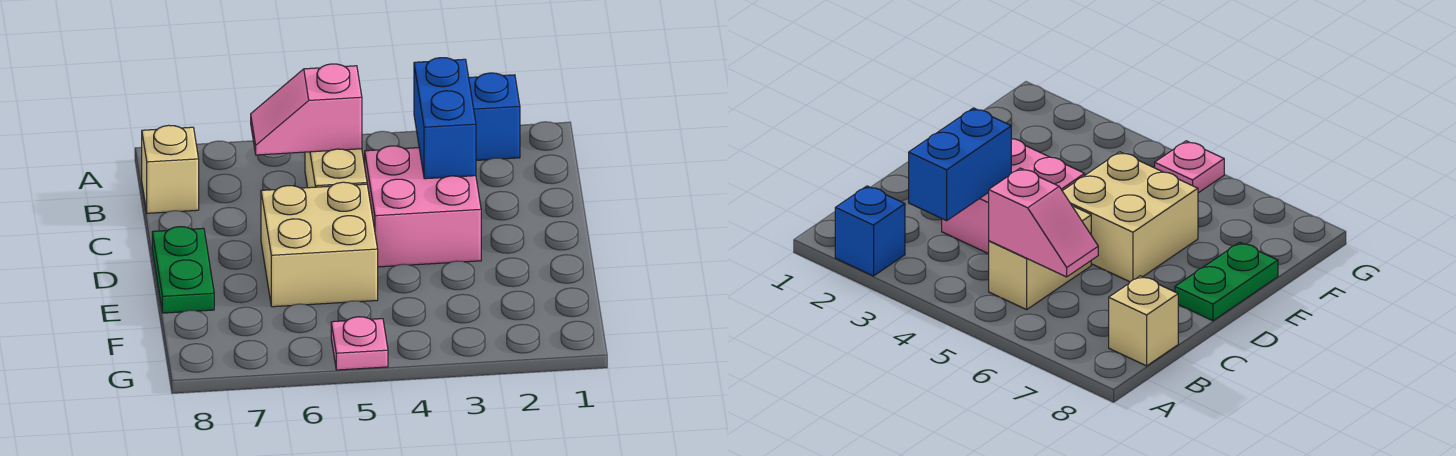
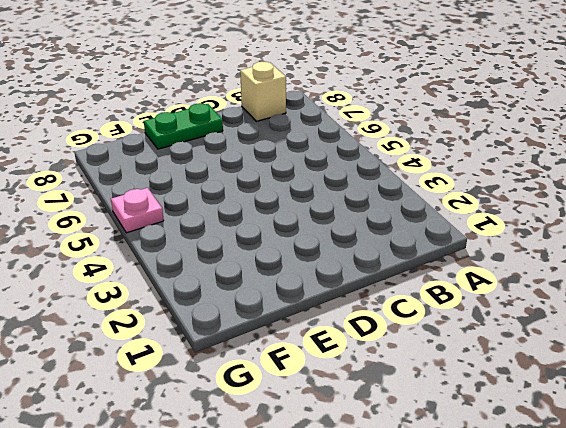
none -> blue 1x1 brick [469,73,520,160]
none -> tan 1x2 brick [305,149,367,188]

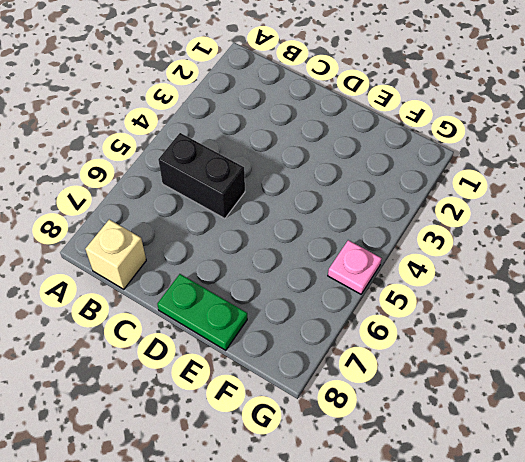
black 1x2 brick [158,133,245,219] -> tan 1x2 brick [305,149,367,188]
none -> blue 1x1 brick [469,73,520,160]
none -> pink 2x2 brick [365,146,481,267]

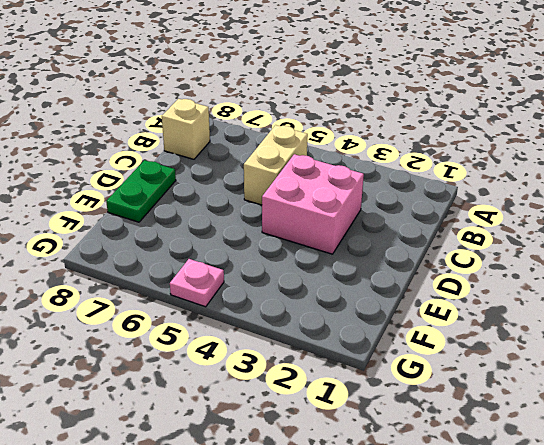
none -> blue 1x1 brick [469,73,520,160]
none -> tan 2x2 brick [261,182,378,307]

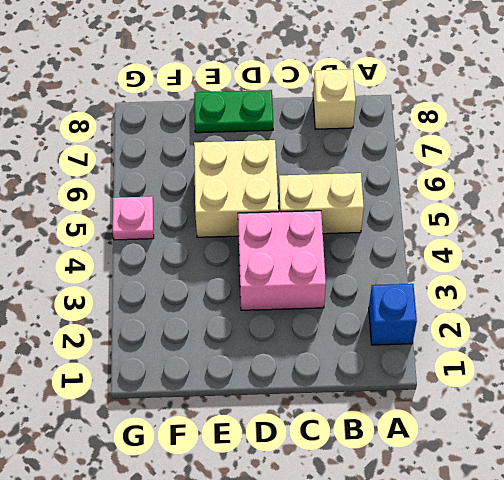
none -> blue 1x2 brick [414,58,476,179]
none -> pink 1x2 slope [251,64,362,155]

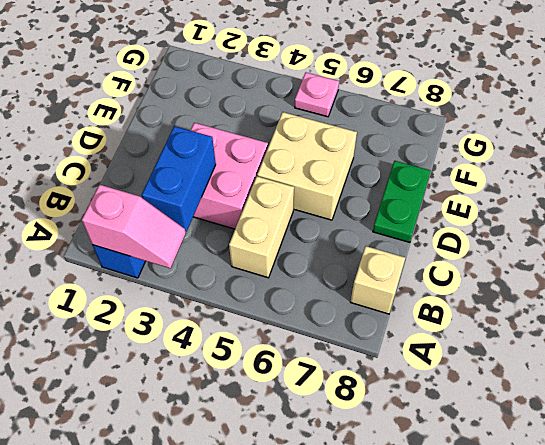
pink 1x2 slope [82,185,186,268] -> pink 1x2 slope moved to [251,64,362,155]

